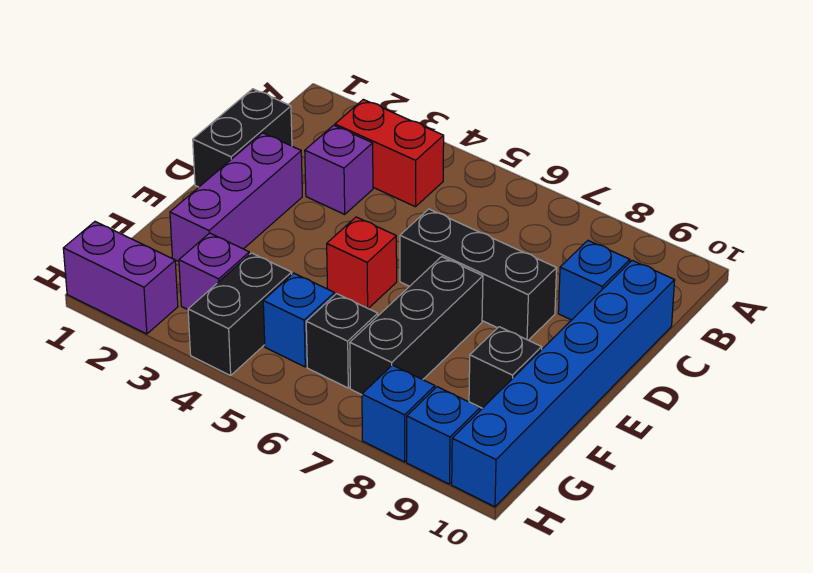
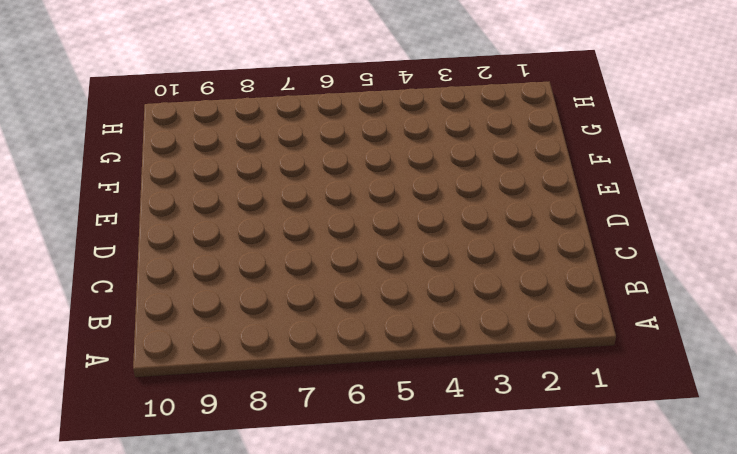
none -> red 1x2 brick [335,99,444,207]
none -> black 1x2 brick [193,89,292,187]
none -> purple 1x1 brick [305,125,373,214]

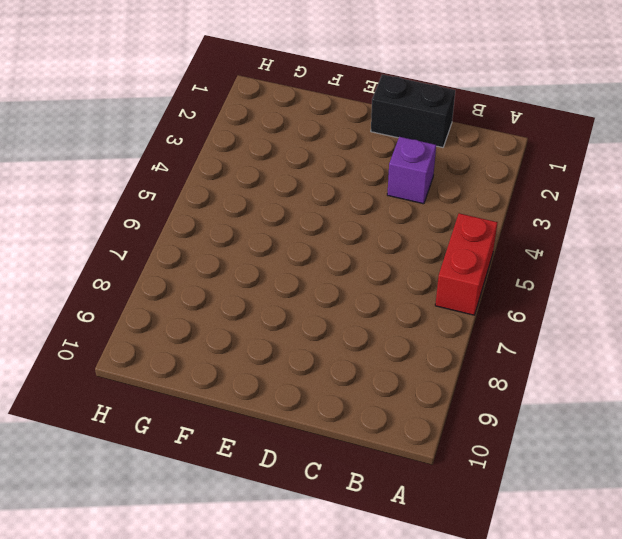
red 1x2 brick [435,213,498,315] -> red 1x2 brick moved to [335,99,444,207]
none -> blue 1x1 brick [558,241,630,320]
none -> blue 1x6 brick [452,260,675,507]
none -> purple 1x3 brick [170,133,302,261]

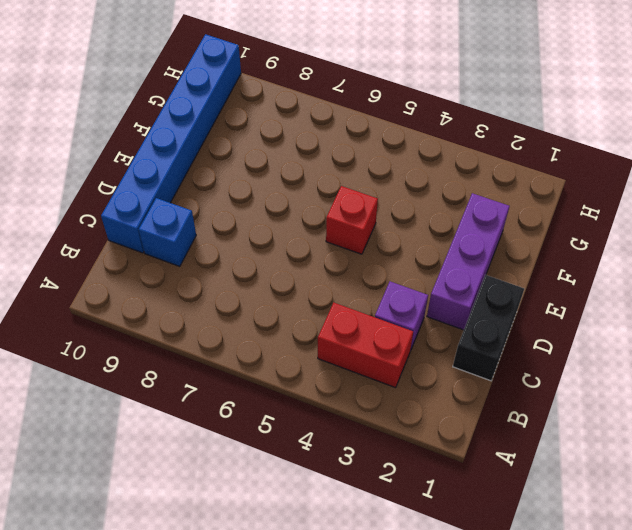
none -> black 1x3 brick [400,209,557,340]
none -> black 1x3 brick [350,257,483,395]
none -> black 1x1 brick [469,327,542,408]

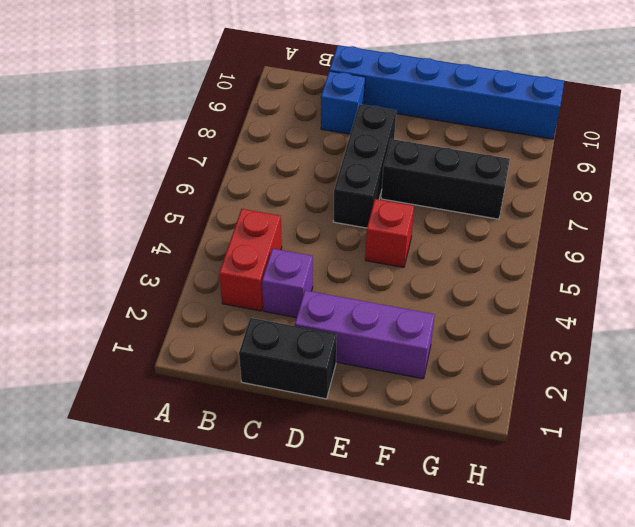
none -> black 1x1 brick [469,327,542,408]
none -> purple 1x1 brick [179,233,249,309]
none -> black 1x2 brick [188,253,292,375]

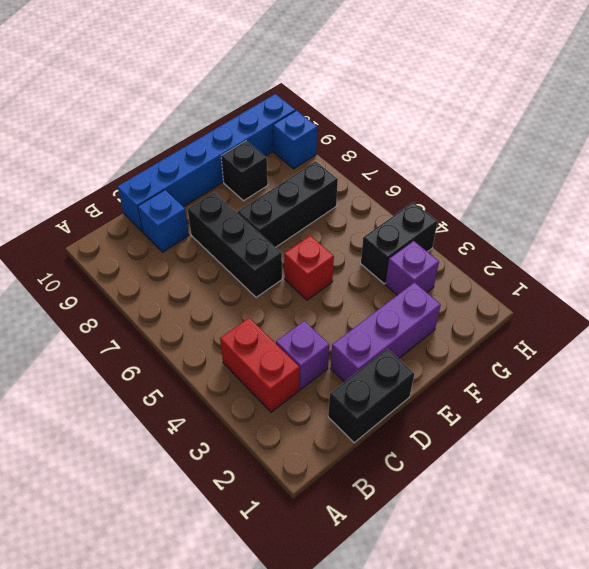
none -> blue 1x1 brick [263,273,335,367]
none -> black 1x1 brick [306,294,378,388]
none -> purple 1x2 brick [63,222,178,334]

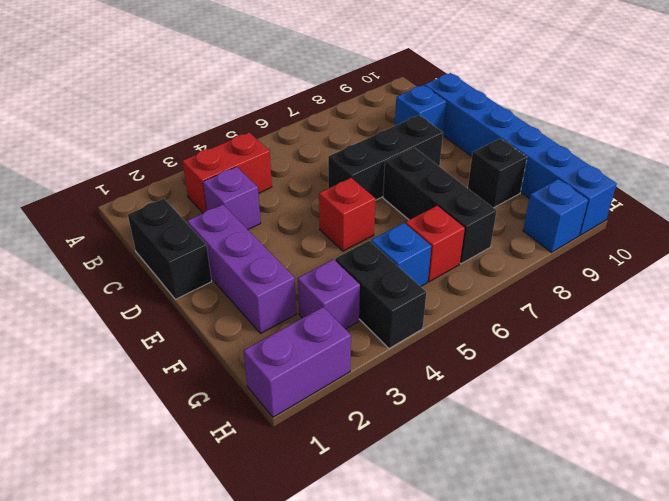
red 1x1 brick [406,206,465,282] -> black 1x1 brick [306,294,378,388]
none -> blue 1x1 brick [362,365,435,462]

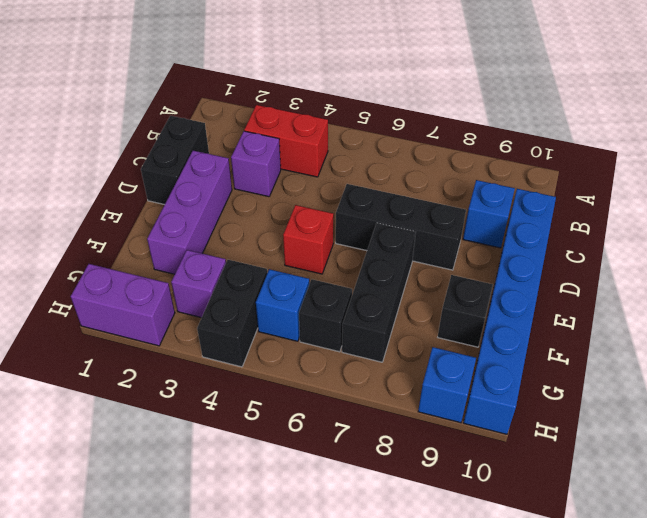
none -> blue 1x1 brick [362,365,435,462]

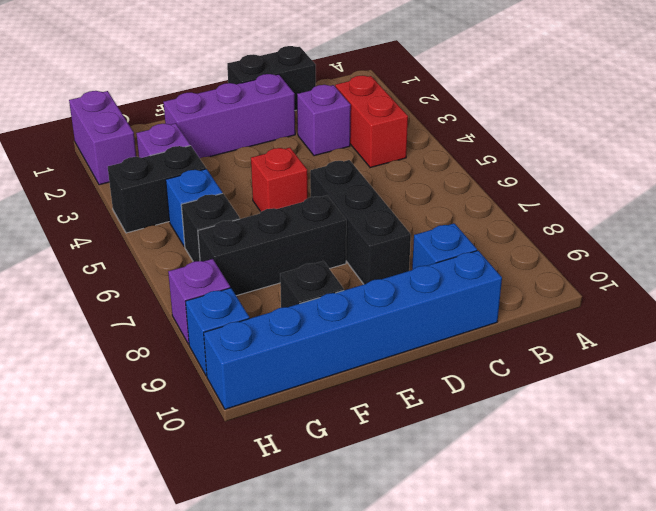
purple 1x1 brick [168,259,230,344] -> blue 1x1 brick [362,365,435,462]

